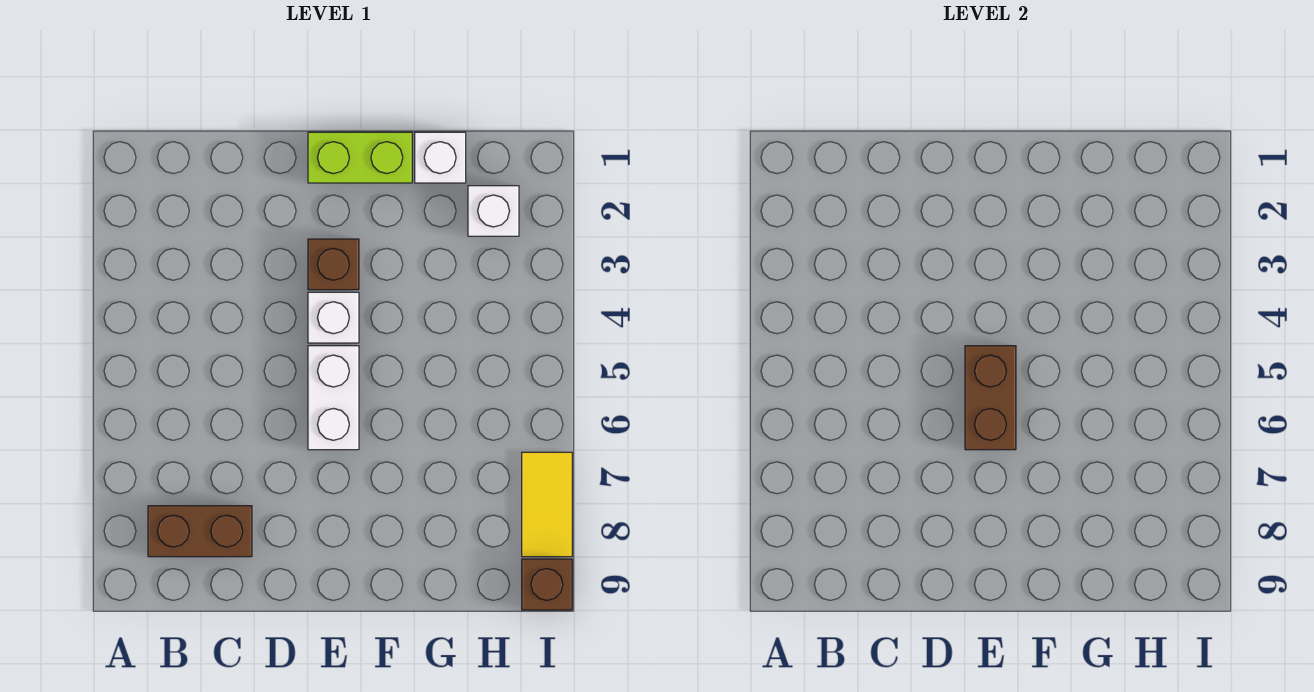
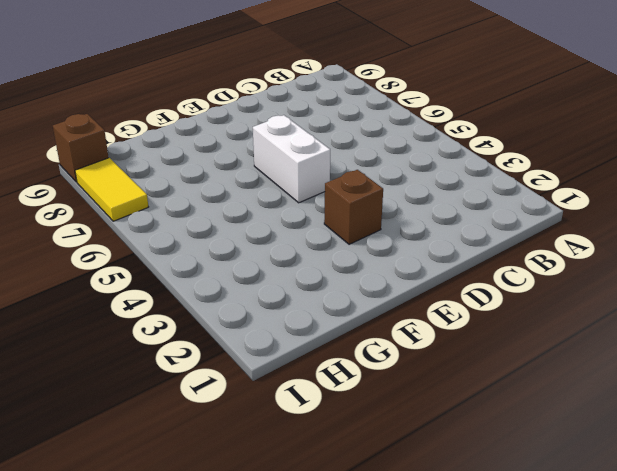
none -> brown 1x2 brick [148,506,252,557]
none -> lime 1x2 brick [308,132,412,183]

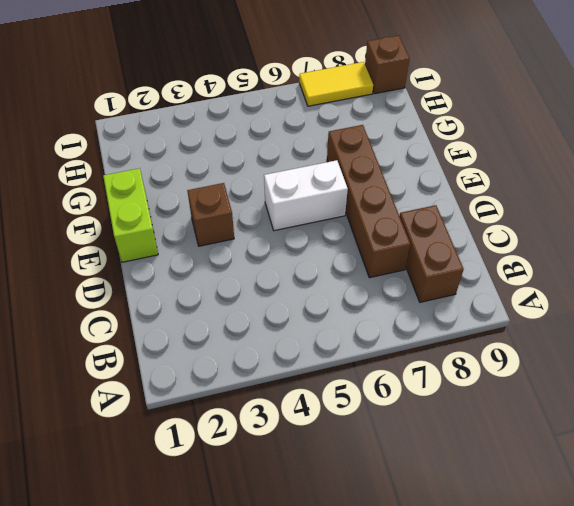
brown 1x4 brick [327,125,410,278] -> none
none -> white 1x1 brick [308,292,359,343]
none -> white 1x1 brick [415,132,466,183]

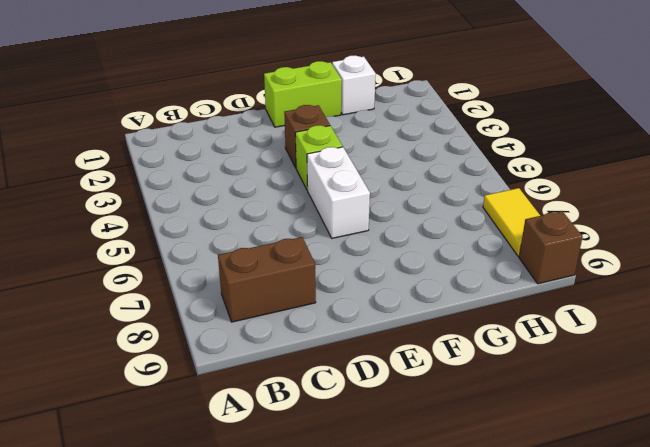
lime 1x1 brick [295,125,343,190] -> white 1x1 brick [308,292,359,343]
none -> white 1x1 brick [468,186,519,236]
none -> brown 1x2 brick [965,346,1016,450]

